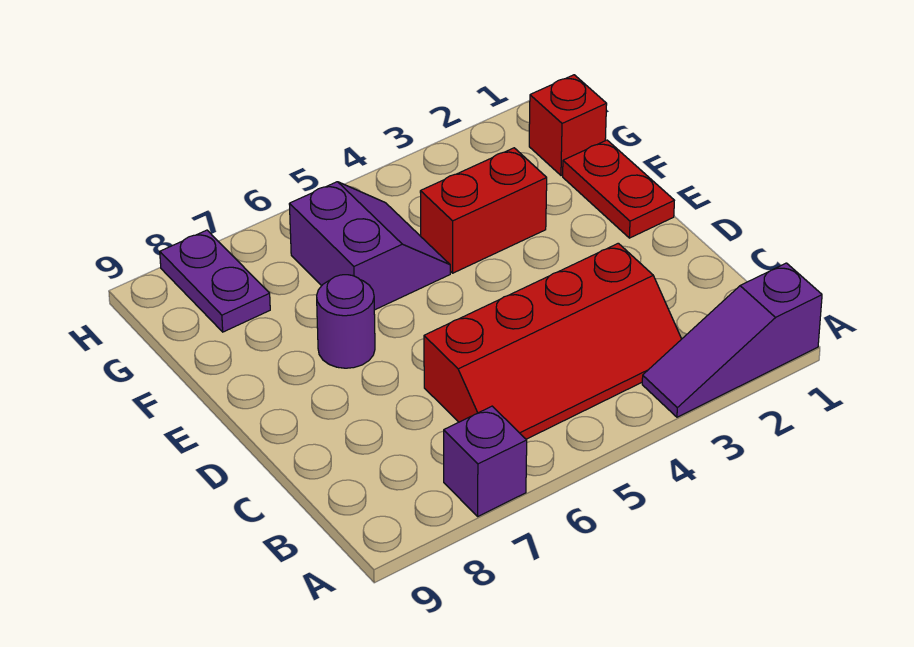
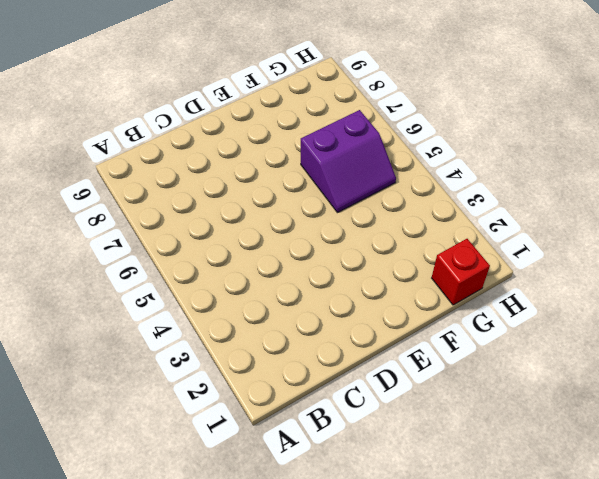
none -> purple 1x3 slope [642,263,822,417]
none -> purple 1x1 brick [444,406,527,516]

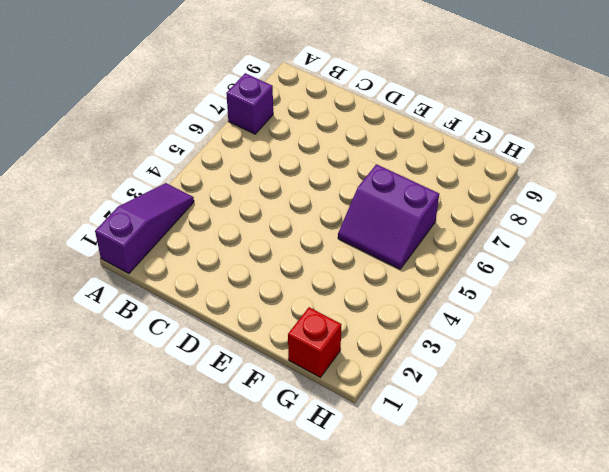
none -> red 2x4 slope [424,243,681,439]
none -> red 1x2 plate [563,140,674,238]

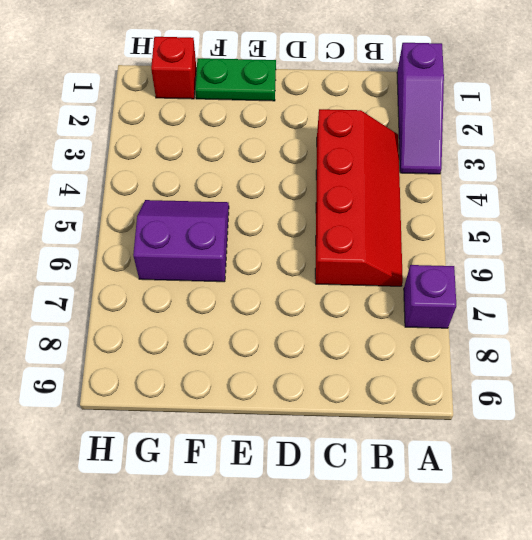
green 1x2 plate [195,58,276,101] -> red 1x2 plate [563,140,674,238]
none -> purple 1x1 round brick [317,275,375,368]
none -> red 1x2 brick [420,148,547,273]

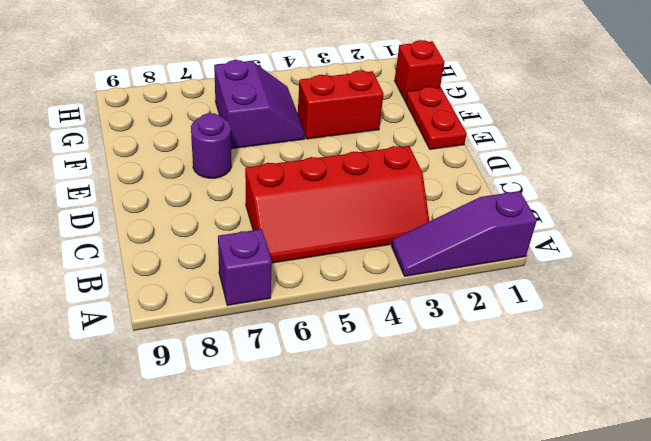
none -> purple 1x2 plate [160,230,270,332]

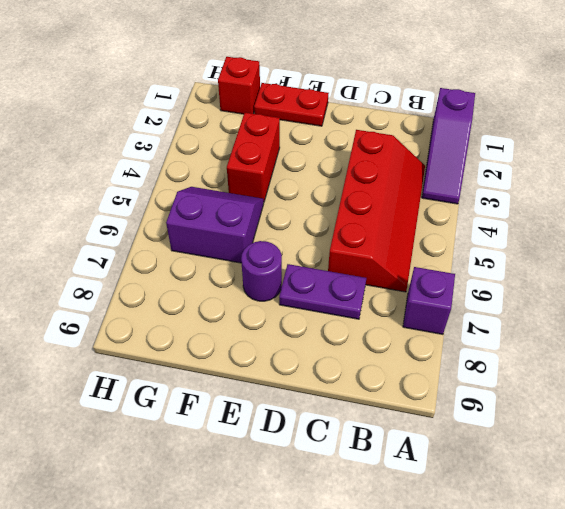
purple 1x2 plate [279,264,366,319] -> purple 1x2 plate moved to [160,230,270,332]

